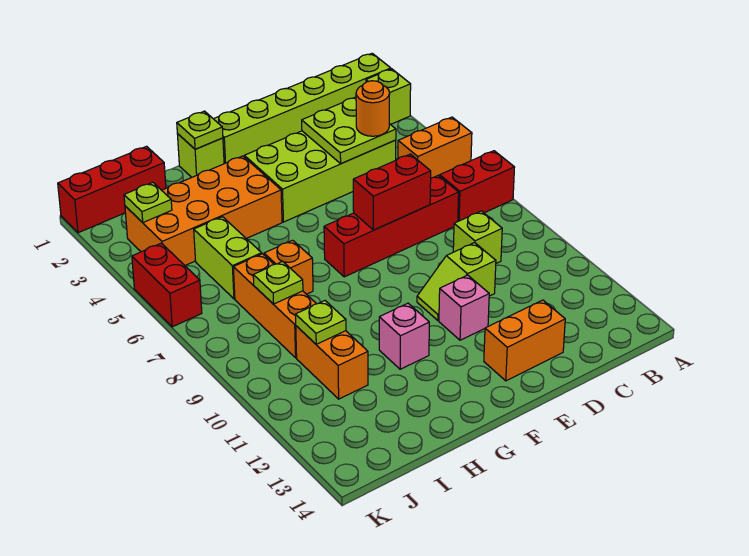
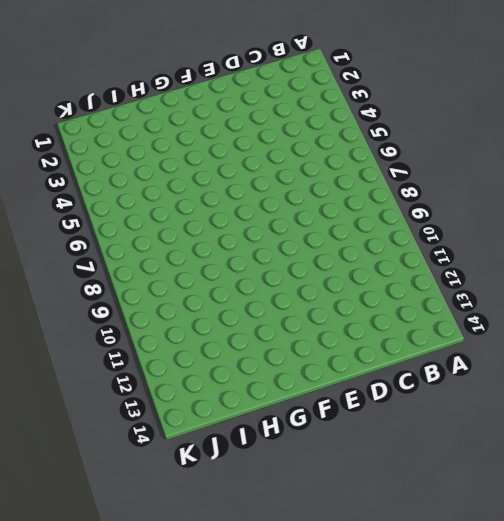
none -> lime 1x6 brick [214,53,391,164]
none -> lime 1x1 brick [366,69,411,125]
none -> orange 1x2 brick [398,117,472,178]

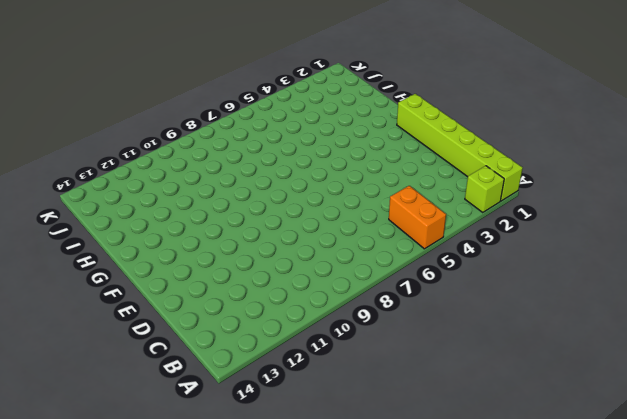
none -> red 1x2 brick [440,151,515,221]
none -> lime 2x4 brick [244,131,396,222]
none -> red 1x4 brick [324,175,459,277]

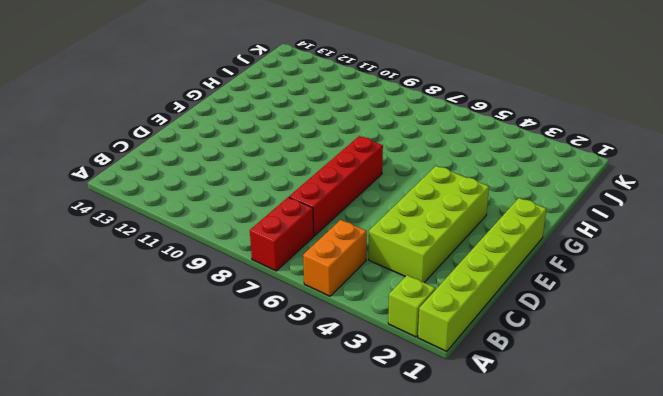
none -> lime 1x1 brick [453,211,502,263]
none -> lime 1x2 slope [417,243,496,320]
none -> orange 1x2 brick [484,300,565,381]

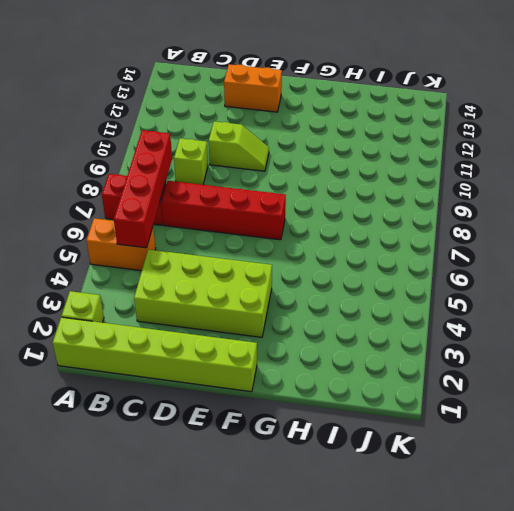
red 1x4 brick [114,130,172,248] -> none
none -> pink 1x1 brick [439,275,489,340]
none -> lime 1x1 brick [177,134,224,177]
none -> orange 2x4 brick [125,156,282,265]

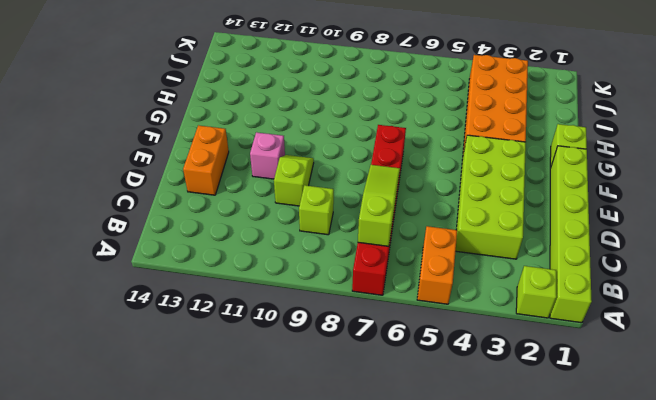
lime 1x3 slope [358,165,400,246] -> red 1x2 brick [353,154,431,230]
none -> pink 1x1 brick [379,303,429,369]
none -> orange 1x1 brick [264,240,313,294]
none -> red 1x3 brick [58,146,166,233]

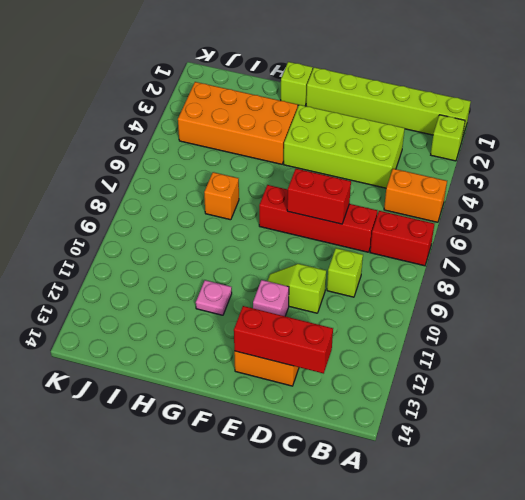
red 1x3 brick [234,306,333,373] -> red 1x3 brick moved to [58,146,166,233]
pink 1x1 plate [196,280,232,315] -> pink 1x1 brick [379,303,429,369]
none -> lime 1x2 brick [194,217,262,299]
none -> orange 1x3 brick [233,254,316,358]
none -> orange 1x2 brick [296,326,368,399]

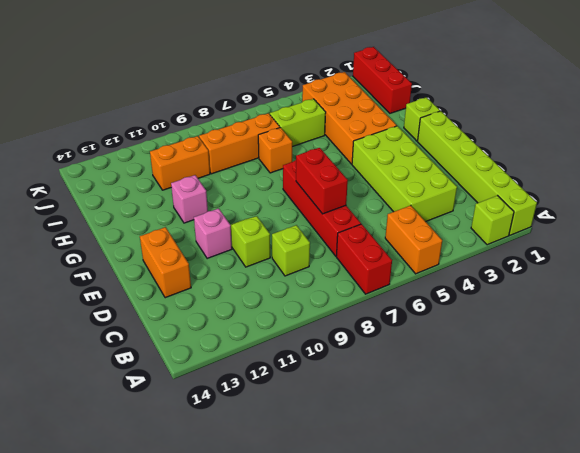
none -> red 1x2 brick [132,243,202,327]
none -> lime 2x2 plate [302,97,396,164]
none -> lime 1x1 plate [177,111,223,149]

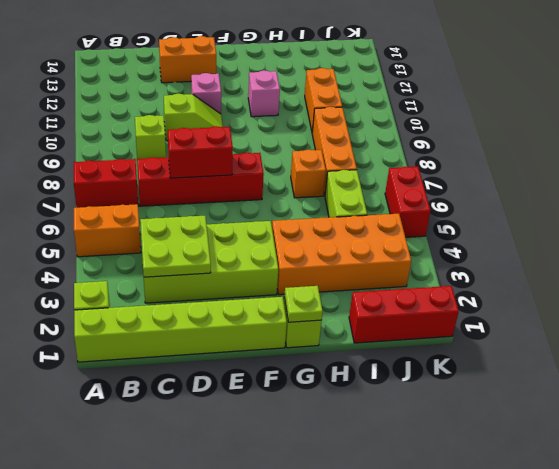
none -> lime 1x1 plate [253,261,303,304]
none -> lime 1x1 plate [295,301,346,344]
none -> lime 1x1 plate [124,183,172,222]

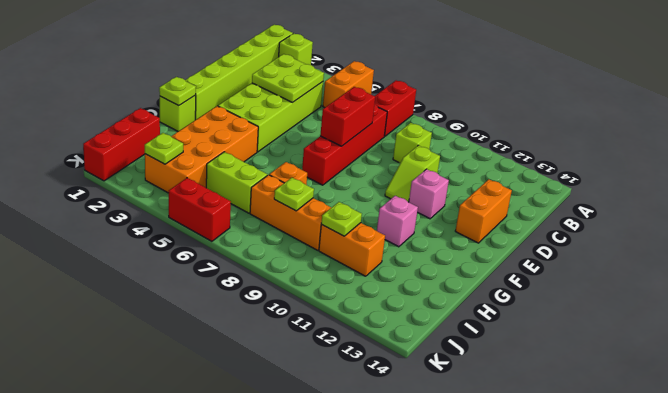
none -> orange 1x1 round brick [356,81,390,136]

